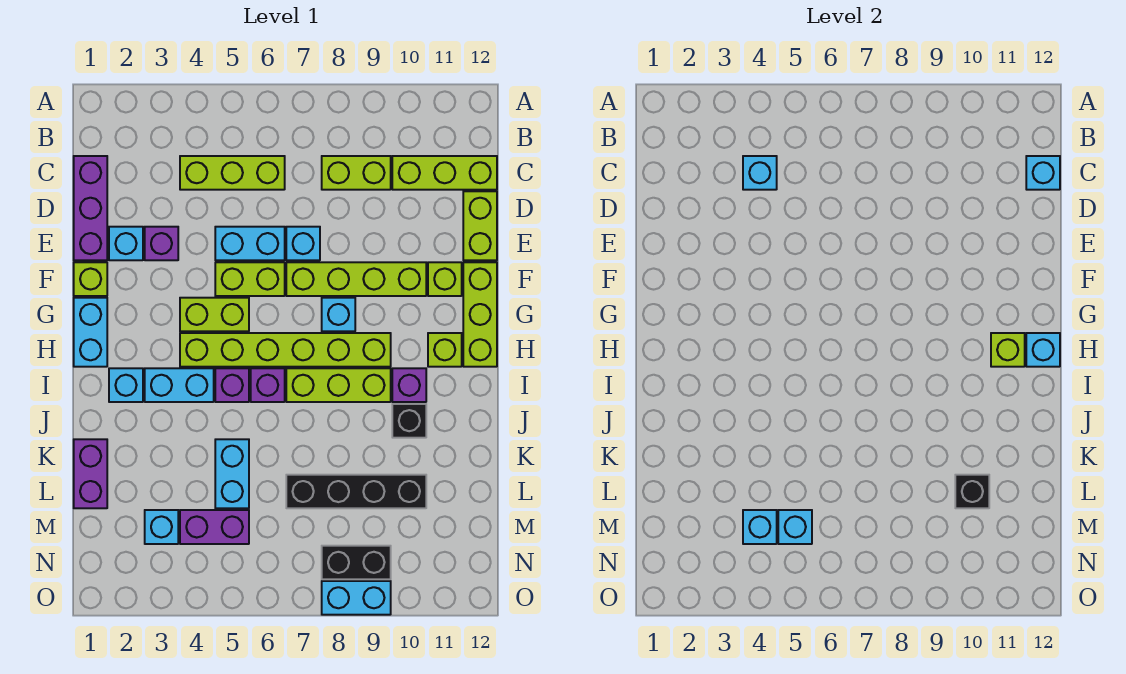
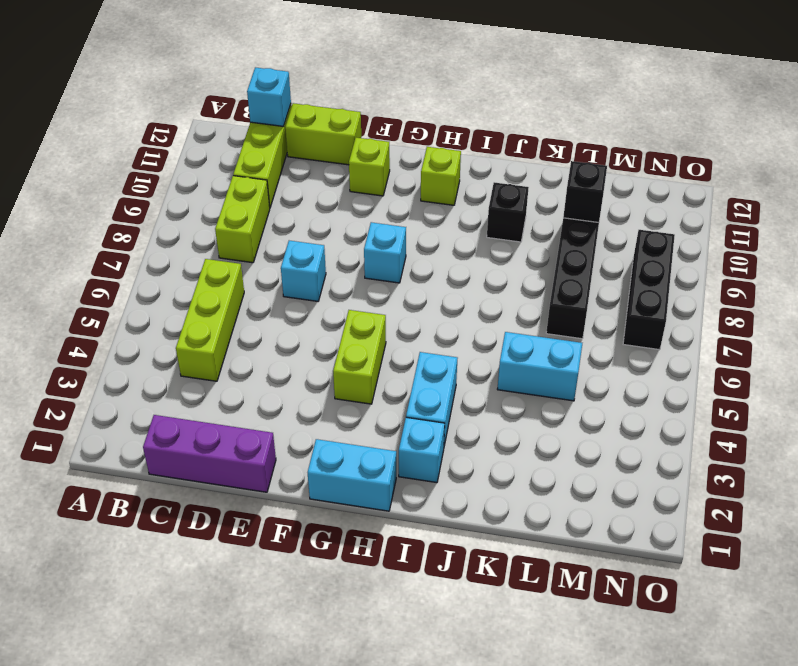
black 1x3 brick [623,230,675,350] -> black 1x2 brick [322,546,391,579]
none -> cyan 1x1 brick [109,227,143,260]
none -> purple 1x1 brick [145,227,178,260]
none -> cyan 1x2 brick [215,227,285,260]
none -> lime 1x1 brick [74,262,107,296]

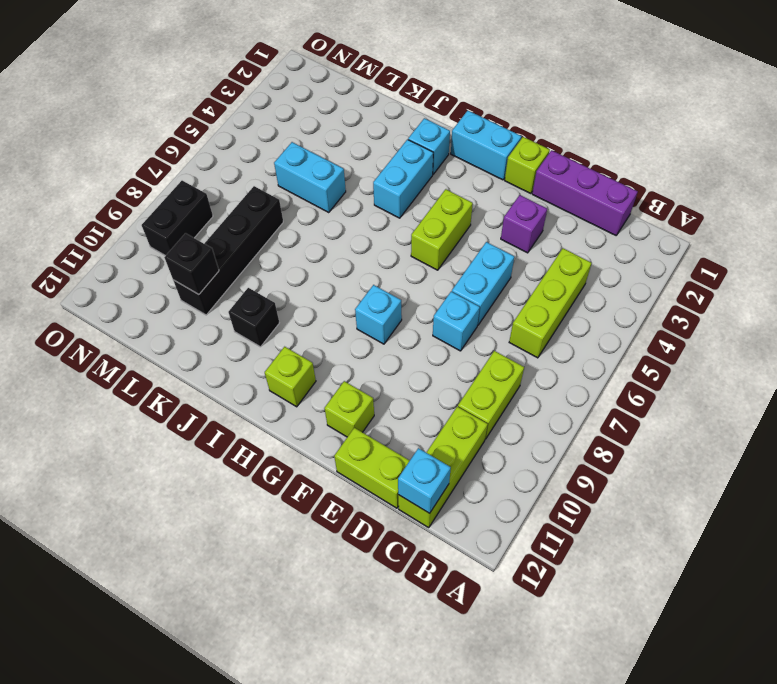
none -> cyan 1x1 brick [109,227,143,260]
none -> lime 1x2 brick [215,262,285,296]
none -> lime 1x4 brick [286,262,426,296]
none -> lime 1x3 brick [463,262,497,367]

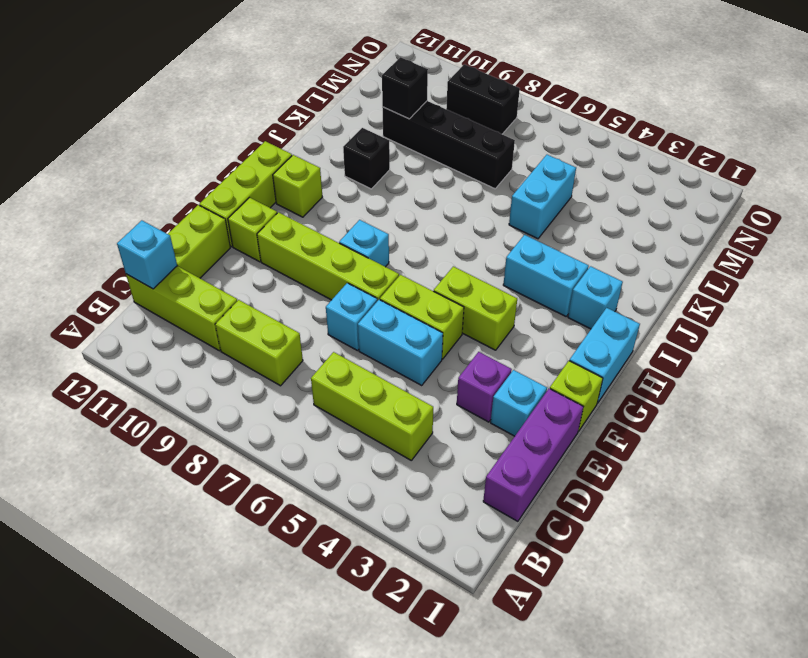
none -> lime 1x6 brick [180,333,391,367]
none -> purple 1x1 brick [215,368,249,402]
none -> purple 1x1 brick [251,368,285,402]
none -> lime 1x3 brick [286,368,391,402]

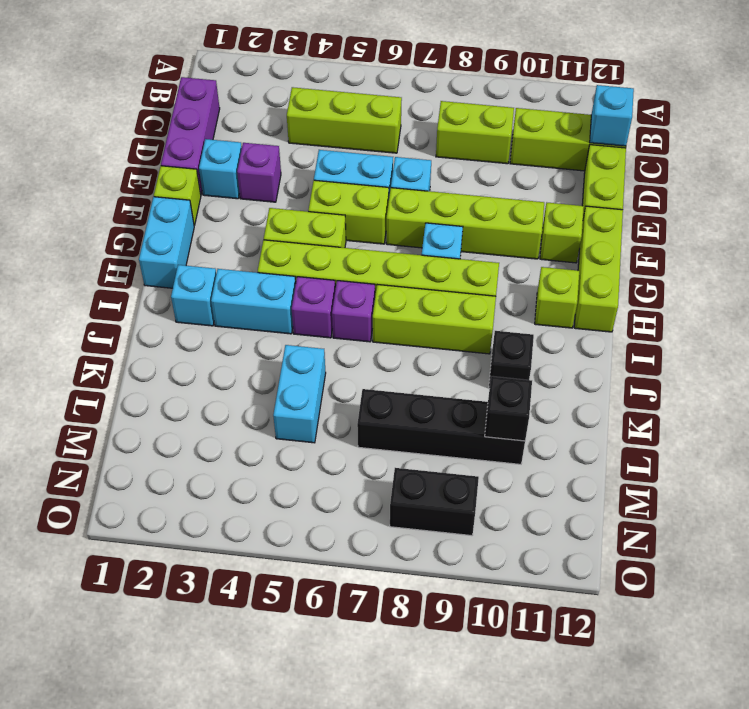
none -> purple 1x1 brick [392,368,426,402]
none -> purple 1x2 brick [74,439,107,508]
none -> cyan 1x1 brick [145,510,178,544]
none -> purple 1x2 brick [180,510,249,544]

